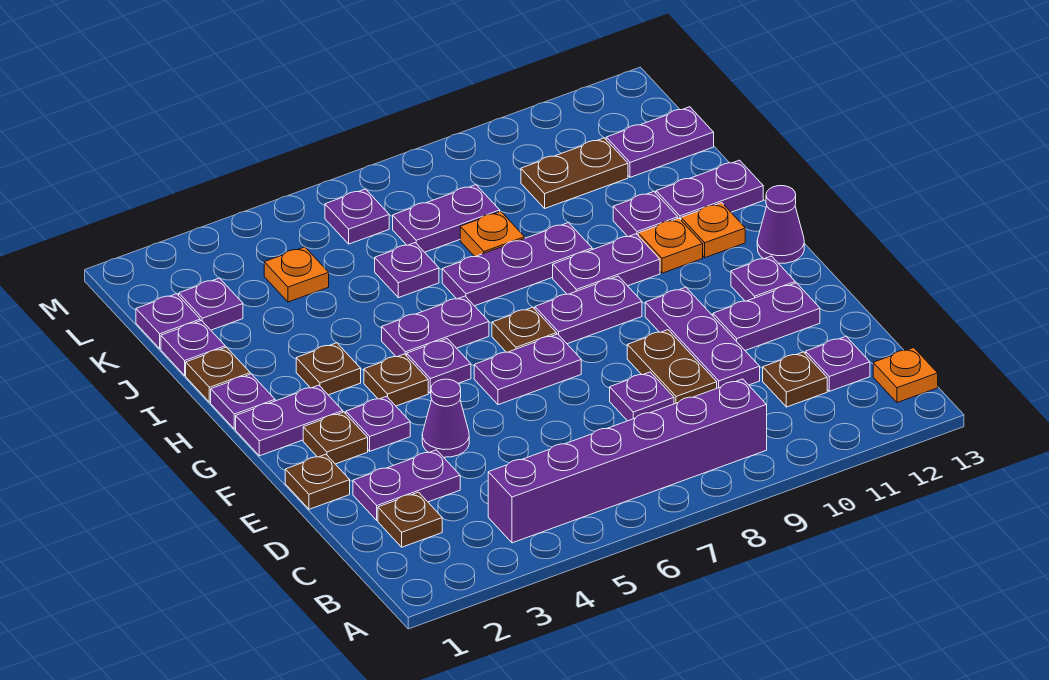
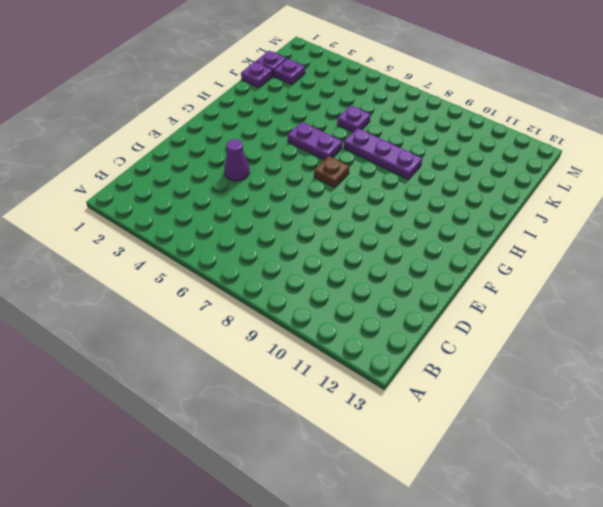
none -> purple 1x6 brick [488,379,767,543]
none -> orange 1x1 plate [873,348,938,403]
none -> brown 1x1 plate [378,492,442,547]
none -> brown 1x1 plate [763,352,827,407]

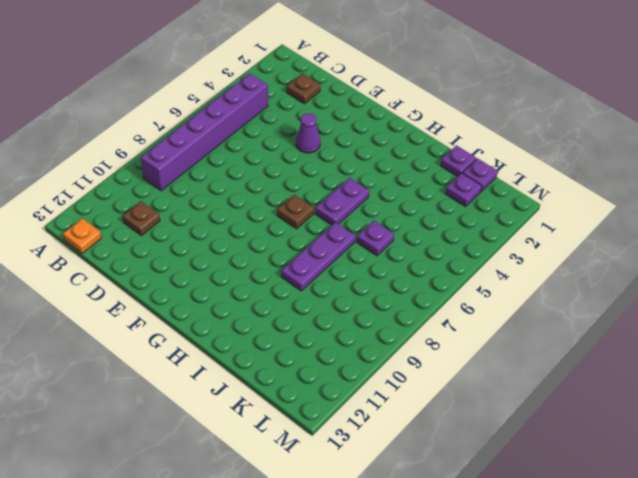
none -> purple 1x1 plate [806,337,870,391]
none -> purple 1x2 plate [353,450,460,520]
none -> purple 1x1 plate [610,372,674,421]
none -> brown 1x2 plate [627,330,717,404]

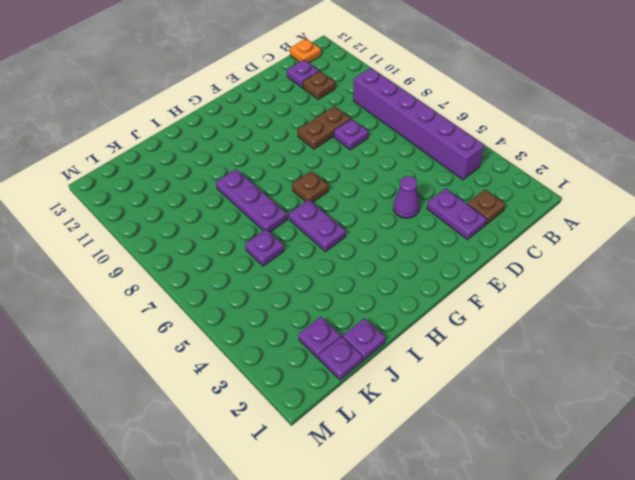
none -> purple 1x3 plate [645,287,760,388]
none -> brown 1x1 plate [285,454,350,509]
none -> purple 1x2 plate [713,283,820,350]
none -> brown 1x1 plate [303,412,368,464]

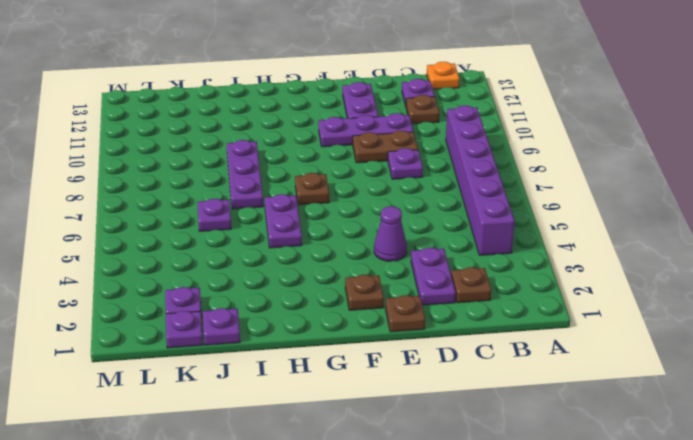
none -> purple 1x1 plate [346,396,410,451]
none -> purple 1x2 plate [474,334,581,405]
none -> purple 1x1 plate [731,256,795,301]
none -> purple 1x2 plate [236,385,343,456]

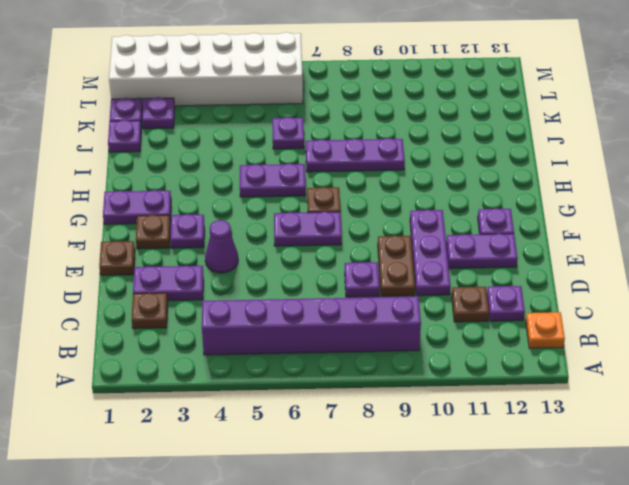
white 2x6 brick [109,32,303,106] -> purple 1x1 plate [325,189,389,244]
none -> brown 1x1 plate [364,354,428,406]
none -> purple 1x1 plate [407,339,471,393]
none -> purple 1x2 plate [535,276,642,344]
none -> purple 1x1 cone [757,186,804,264]

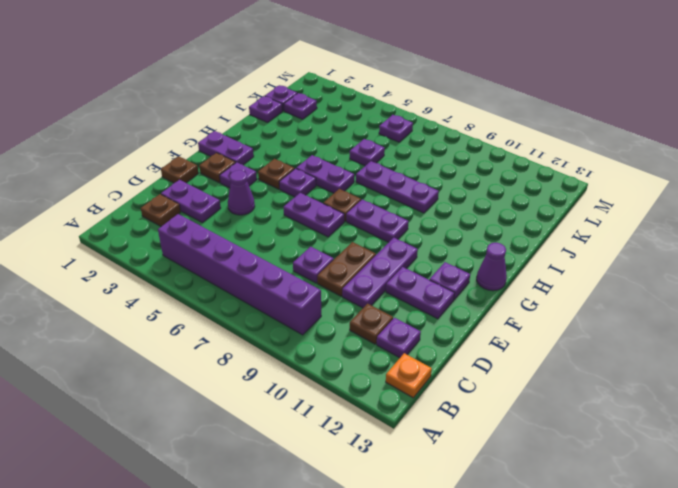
none -> purple 1x1 plate [211,374,275,429]
none -> brown 1x1 plate [296,343,361,395]
none -> purple 1x2 plate [553,234,660,294]
none -> orange 1x1 plate [638,218,703,273]

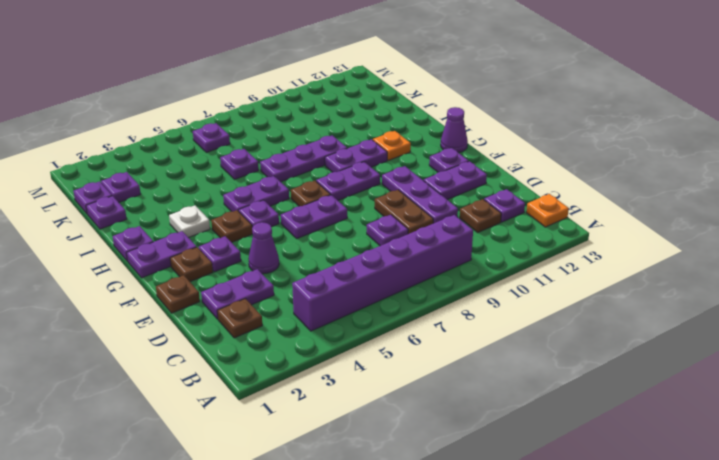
white 1x1 plate [169,206,210,238] -> brown 1x1 plate [296,343,361,395]
none -> orange 1x1 plate [681,203,745,258]
none -> brown 1x1 plate [186,347,250,402]
none -> purple 1x1 plate [613,192,678,237]
none -> purple 1x2 plate [656,160,763,220]

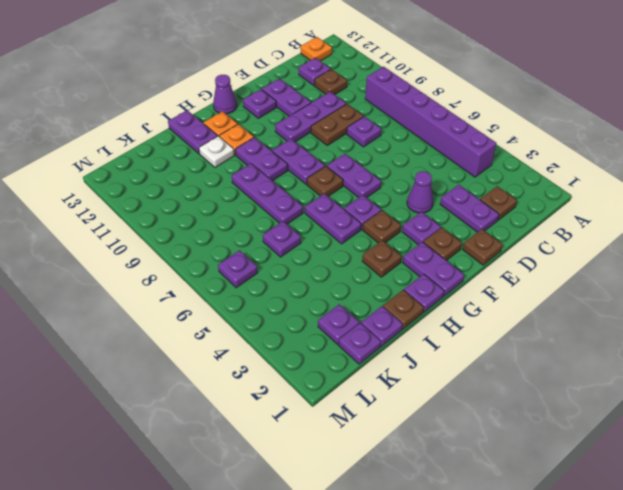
white 1x1 plate [199,136,234,167] -> purple 1x1 plate [613,192,678,237]
none -> orange 1x1 plate [460,211,525,257]
none -> orange 1x1 plate [264,247,329,302]
none -> purple 1x2 plate [393,185,500,252]
none -> brown 1x2 plate [521,138,628,208]

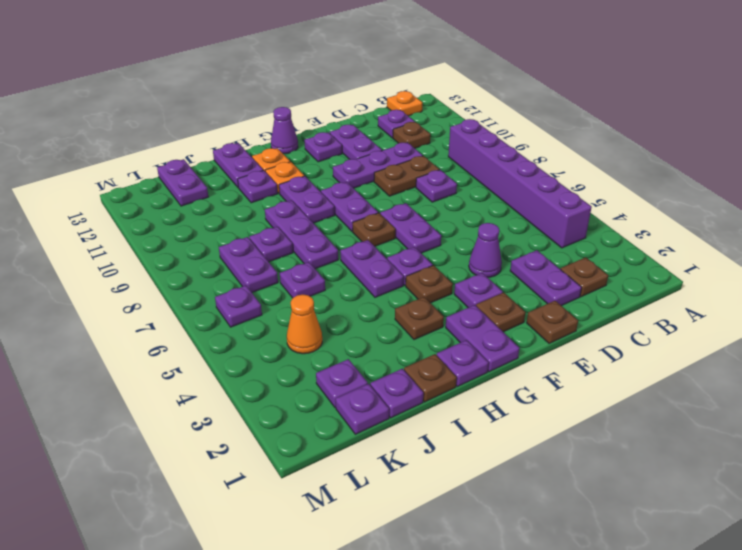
purple 1x1 plate [249,227,293,262] -> orange 1x1 plate [460,211,525,257]
orange 1x1 cone [287,294,322,354] -> orange 1x1 plate [264,247,329,302]
none -> brown 1x2 plate [521,138,628,208]

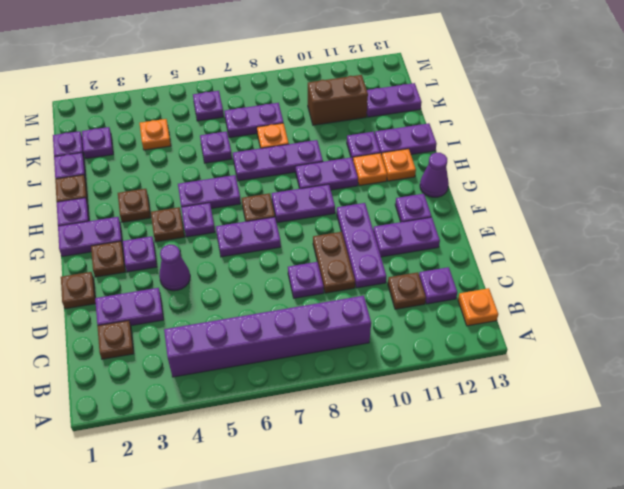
brown 1x2 brick [308,75,368,125] -> brown 1x2 plate [521,138,628,208]

